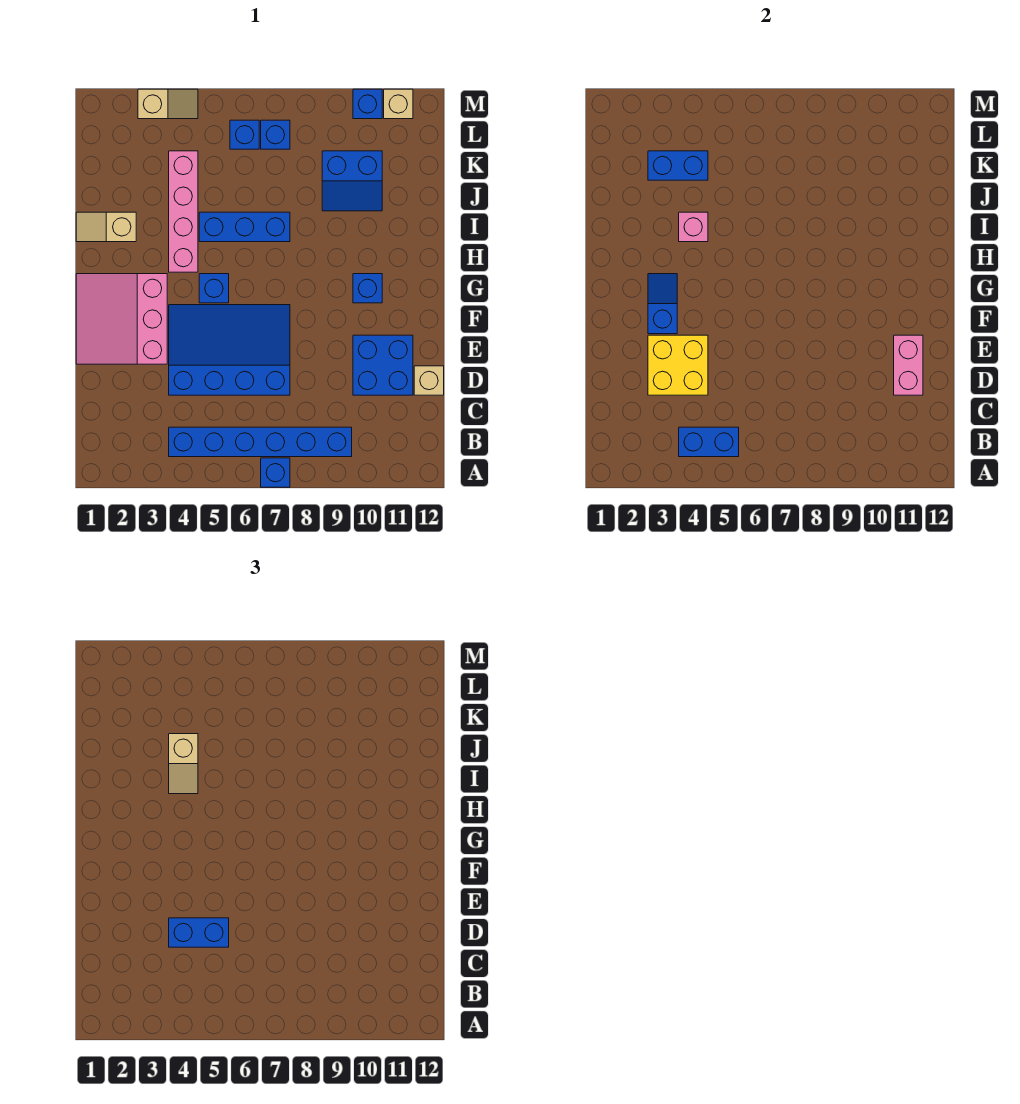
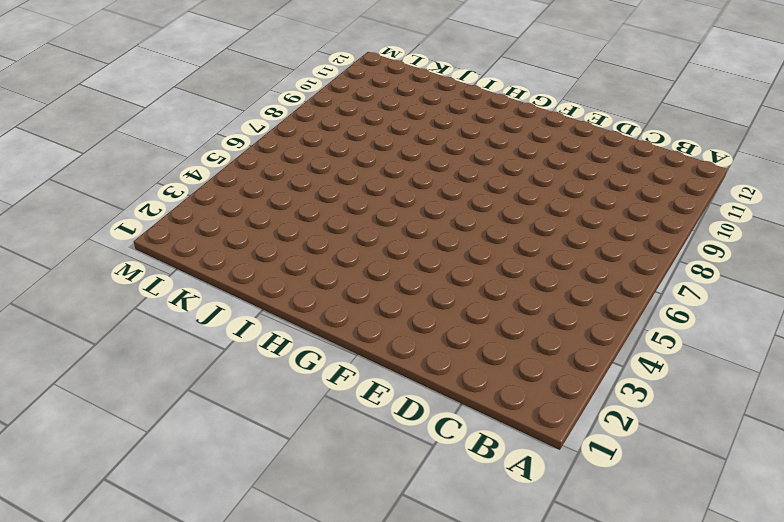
none -> blue 1x1 brick [261,458,290,487]
none -> blue 1x6 brick [169,427,352,457]
none -> blue 3x4 slope [169,305,290,395]

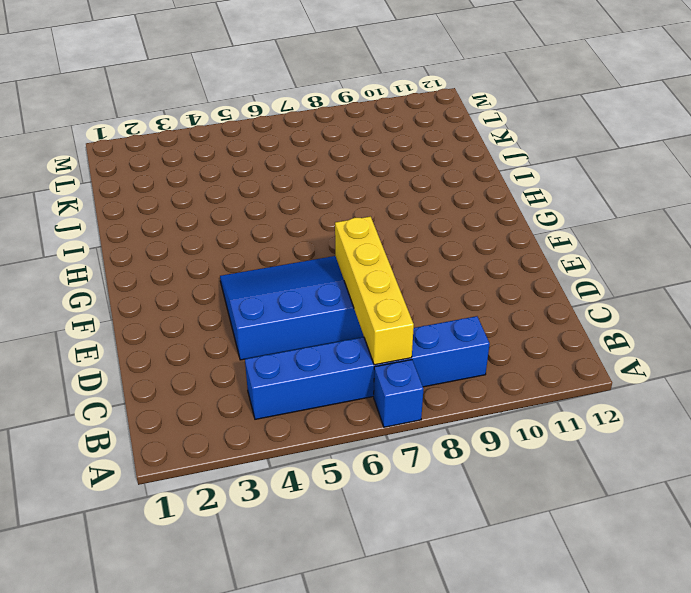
yellow 1x4 brick [335,216,414,365] -> none
none -> blue 2x2 brick [353,335,413,395]
none -> tan 1x1 brick [414,366,444,395]
none -> pink 3x3 slope [76,274,167,364]

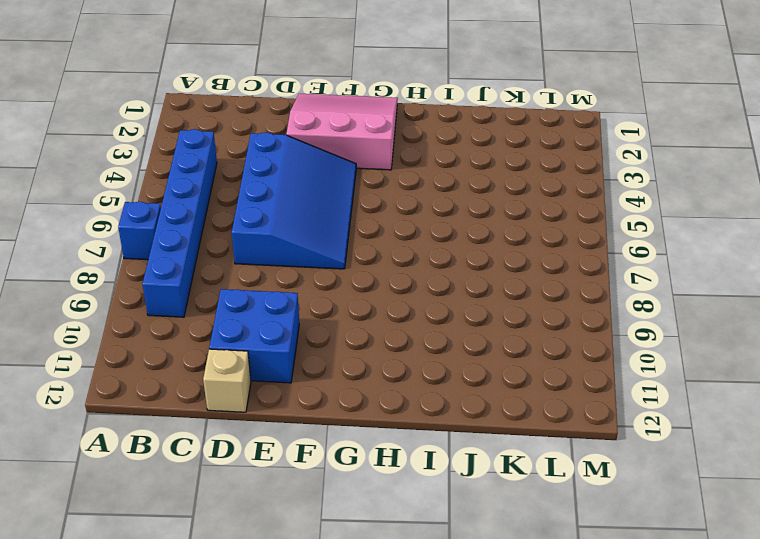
none -> blue 1x1 brick [199,274,229,303]
none -> blue 1x1 brick [353,274,382,303]
none -> pink 1x4 brick [169,151,198,272]

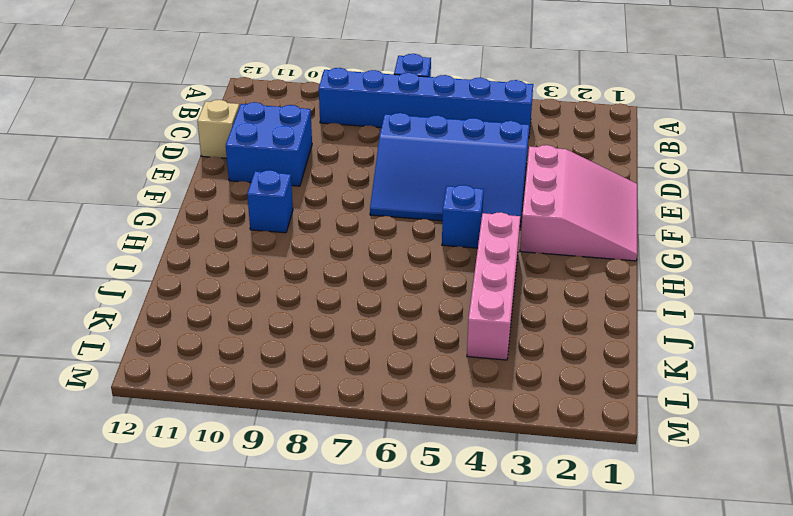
none -> tan 1x2 slope [76,212,136,242]
none -> blue 1x3 brick [199,212,290,242]
none -> blue 2x2 slope [322,151,382,211]

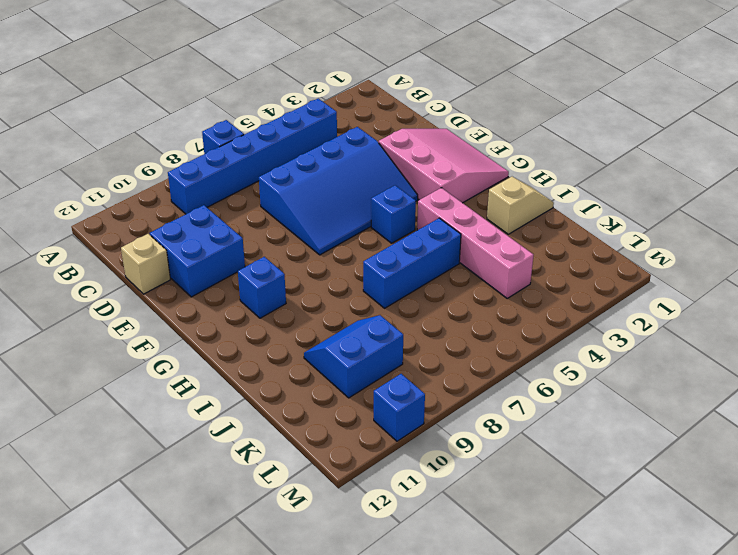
none -> blue 1x1 brick [230,120,259,149]
none -> blue 1x1 brick [261,120,290,149]
none -> tan 1x2 slope [138,89,198,119]

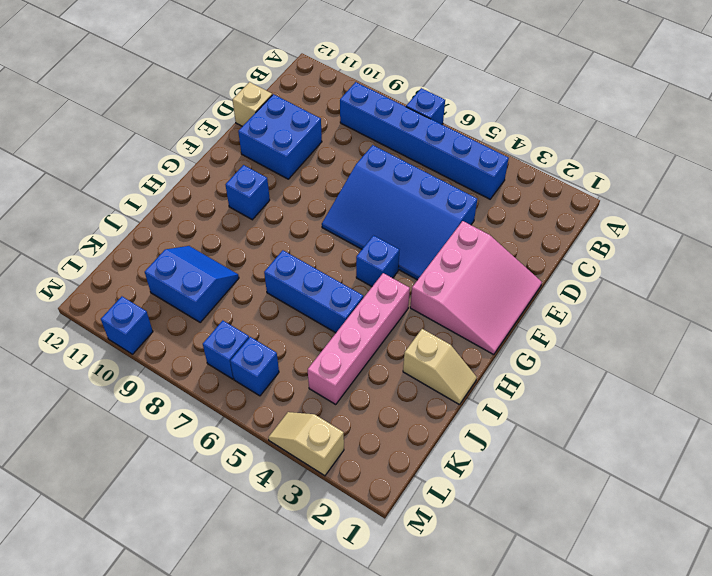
none -> tan 1x1 brick [384,89,413,119]
none -> blue 1x2 brick [679,427,739,457]
none -> yellow 2x2 brick [648,335,708,395]

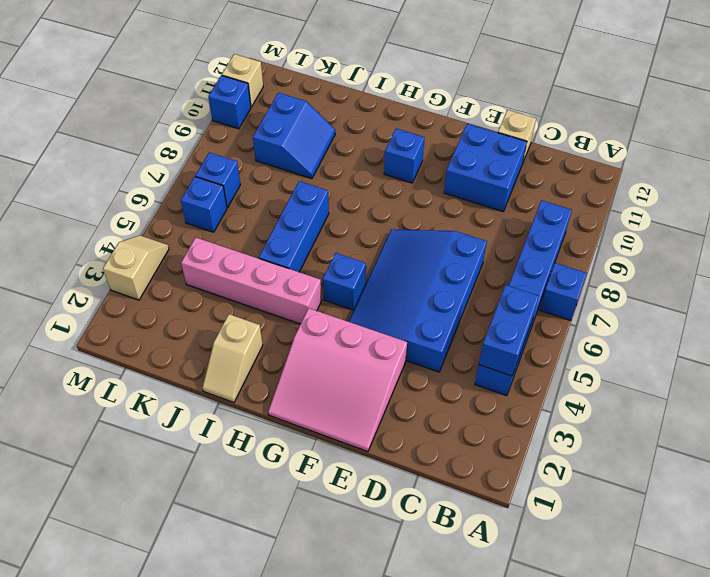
none -> yellow 2x2 brick [648,335,708,395]
none -> pink 1x2 brick [894,335,923,395]
none -> blue 1x2 slope [648,274,677,334]

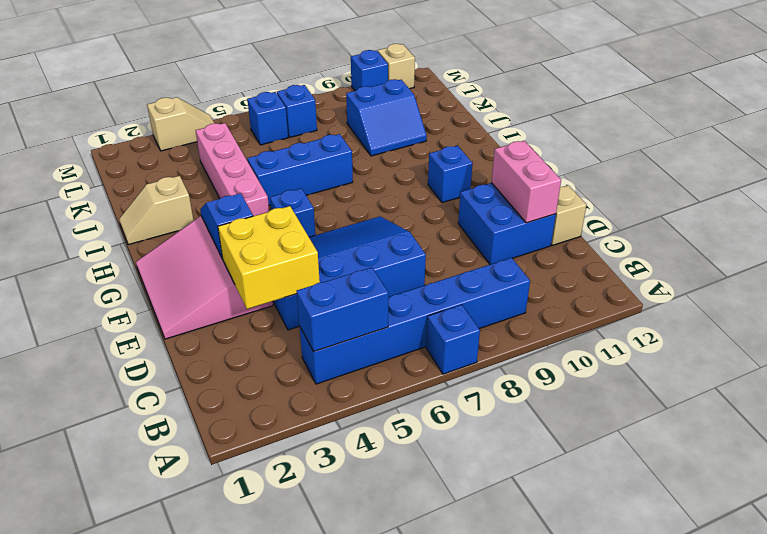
none -> pink 1x1 brick [679,212,708,242]
none -> blue 1x2 brick [648,151,708,180]
none -> blue 1x2 brick [169,918,229,947]

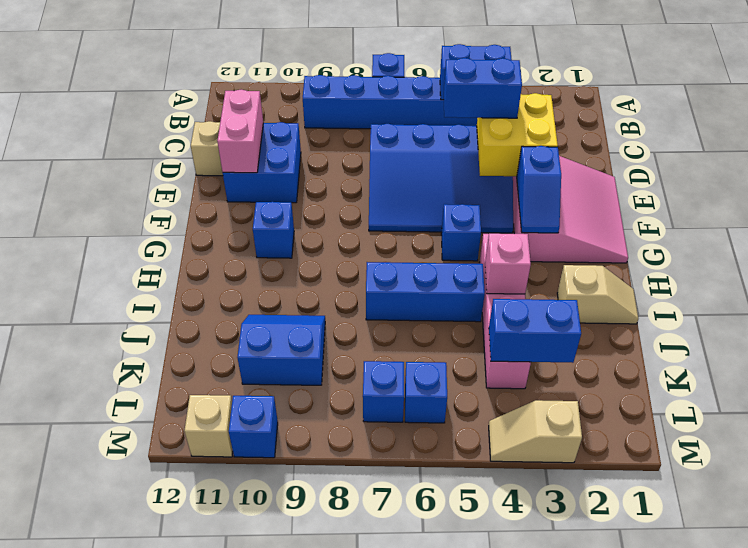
none -> tan 1x2 slope [169,734,198,794]

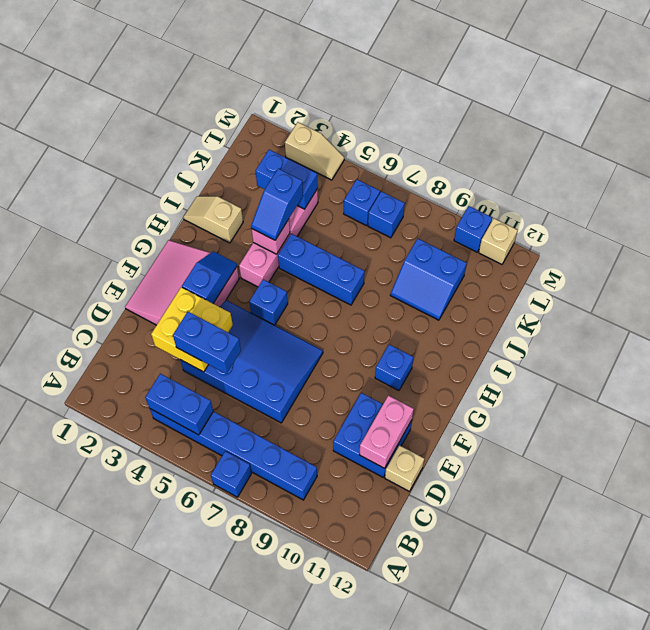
blue 1x2 slope [251,169,303,240] -> tan 1x2 slope [169,734,198,794]

